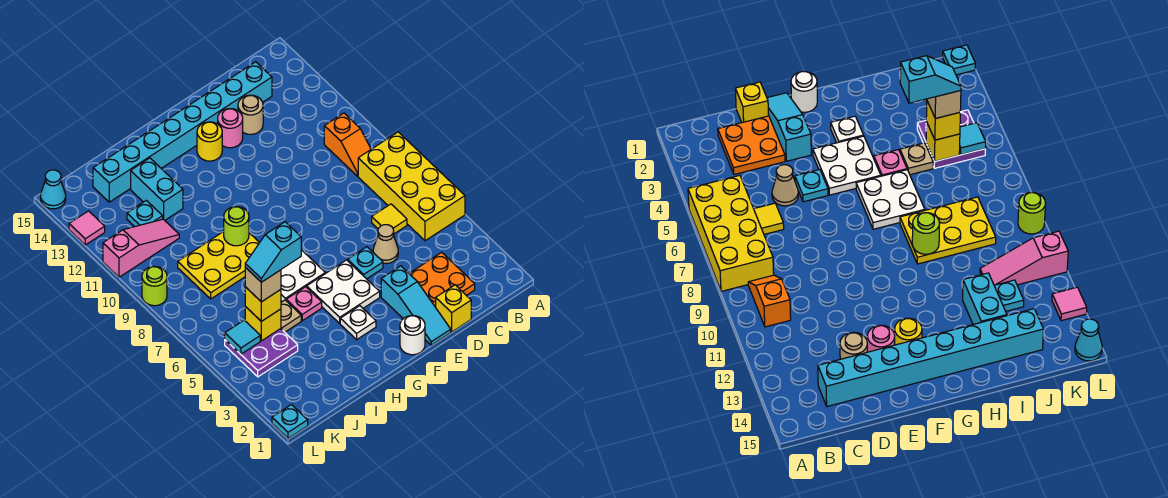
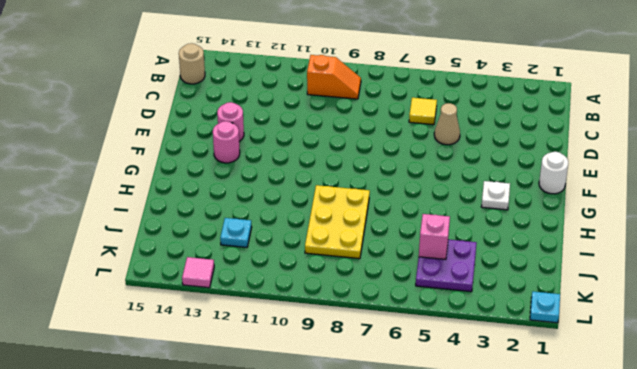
tan 1x1 round brick [179,43,205,84] -> tan 1x1 round brick moved to [238,95,263,134]
pink 1x1 round brick [213,121,240,163] -> yellow 1x1 round brick [197,122,222,161]
pink 1x1 brick [419,214,450,259] -> yellow 1x1 brick [245,307,281,341]
none -> yellow 2x4 brick [358,132,465,241]
none -> orange 2x2 plate [409,252,475,307]
none -> cyan 1x8 brick [93,62,272,202]
none -> yellow 1x1 brick [436,285,471,332]

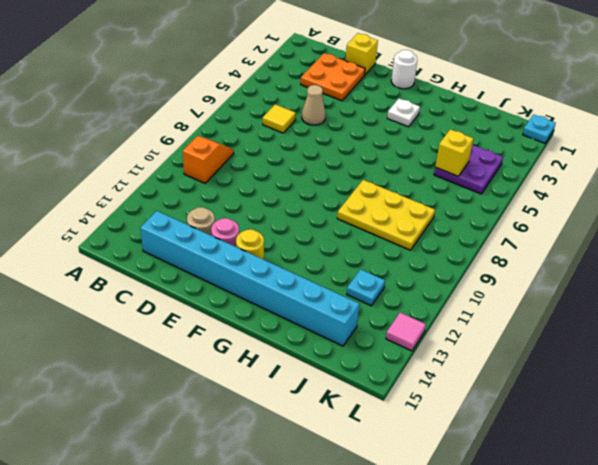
none -> yellow 2x4 brick [358,132,465,241]
none -> cyan 1x3 slope [381,266,451,345]
none -> cyan 1x1 plate [348,247,383,279]
none -> white 2x2 plate [307,260,380,323]

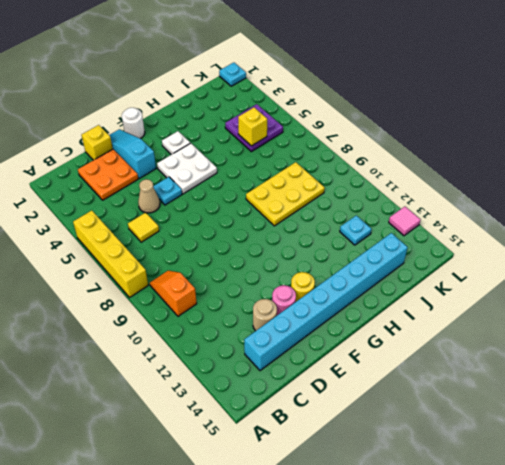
yellow 1x4 brick [73,210,148,297] -> yellow 2x4 brick [358,132,465,241]
none -> white 2x2 plate [281,250,325,302]
none -> pink 1x1 plate [286,287,322,321]
none -> tan 1x1 plate [281,300,301,332]
none -> cyan 1x2 brick [131,158,183,220]

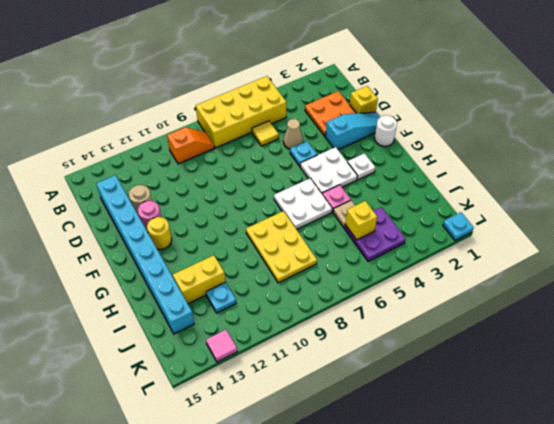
yellow 1x2 brick [173,255,225,304] -> cyan 1x2 brick [131,158,183,220]
none -> pink 1x3 slope [103,219,179,277]
none -> lime 1x1 round brick [142,266,167,306]
none -> cyan 1x1 cone [41,170,66,209]
none -> lime 1x1 round brick [223,207,249,246]

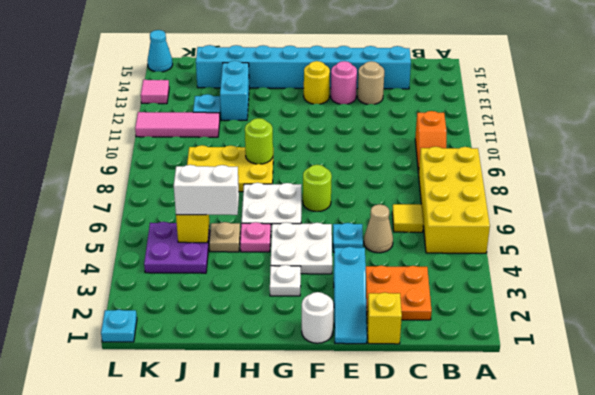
lime 1x1 round brick [303,165,332,212] -> lime 1x1 round brick moved to [142,266,167,306]
white 1x2 brick [174,165,239,215] -> yellow 1x1 brick [245,287,281,321]
pink 1x3 tile [135,112,220,137] -> pink 1x3 slope [103,219,179,277]
none -> cyan 1x1 tile [225,320,260,354]
none -> tan 1x1 brick [245,267,281,302]
none -> cyan 1x2 slope [245,222,301,282]

